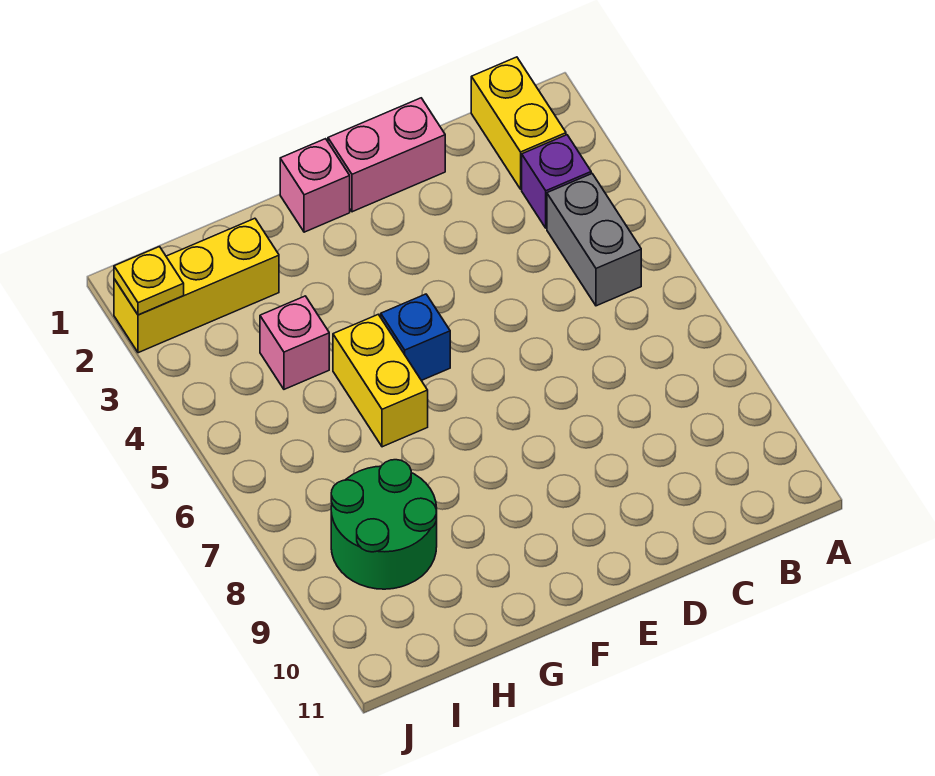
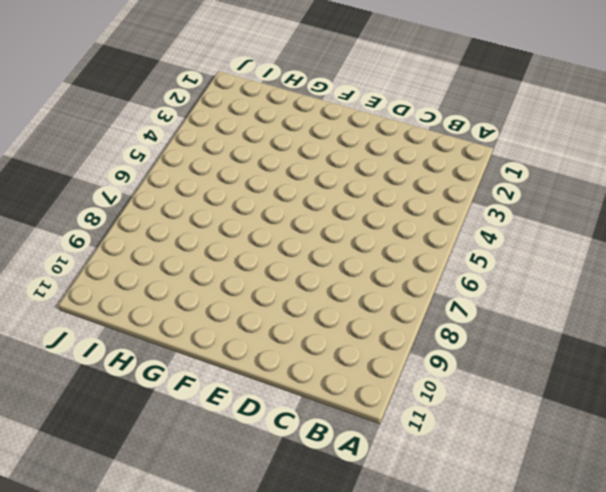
none -> yellow 1x2 brick [471,57,566,189]
none -> purple 1x1 brick [522,135,591,228]

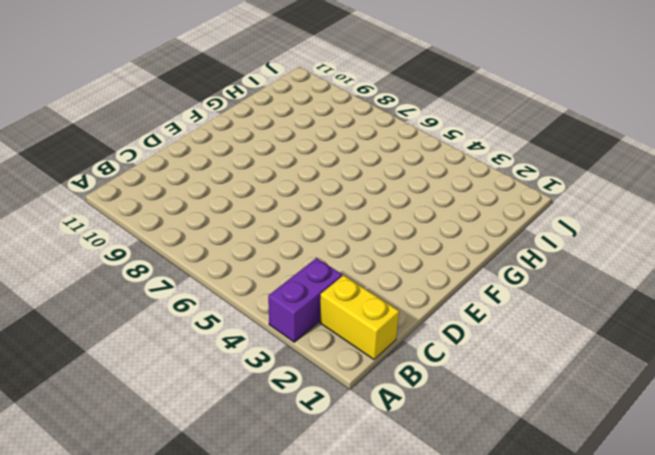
purple 1x2 brick [268,258,342,342] -> purple 1x1 brick [522,135,591,228]
none -> grey 1x2 brick [547,174,641,306]
none -> pink 1x2 brick [328,98,445,212]

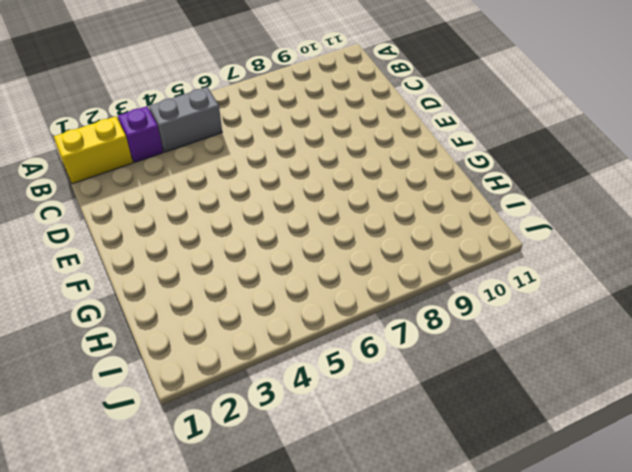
none -> pink 1x2 brick [328,98,445,212]
none -> pink 1x1 brick [280,139,350,232]

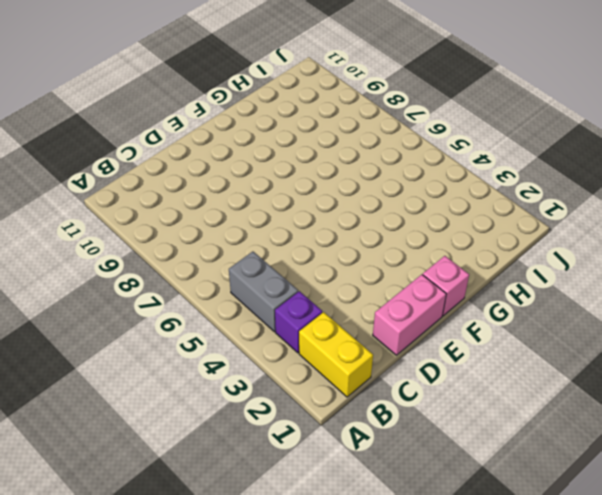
none -> blue 1x1 brick [381,294,450,381]
none -> yellow 1x2 brick [333,315,428,447]

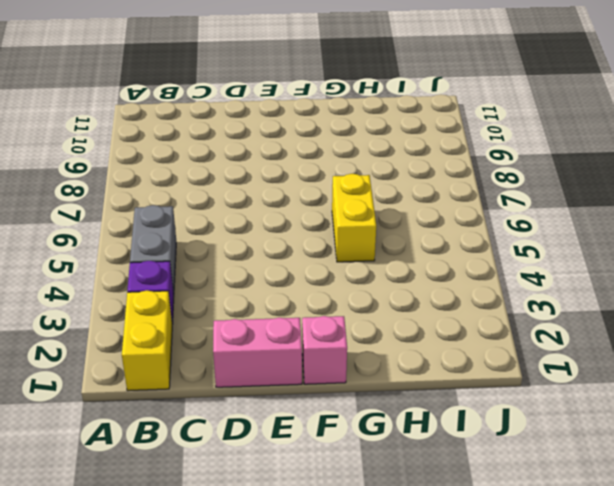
none -> blue 1x1 brick [381,294,450,381]
none -> yellow 1x3 brick [114,218,279,353]

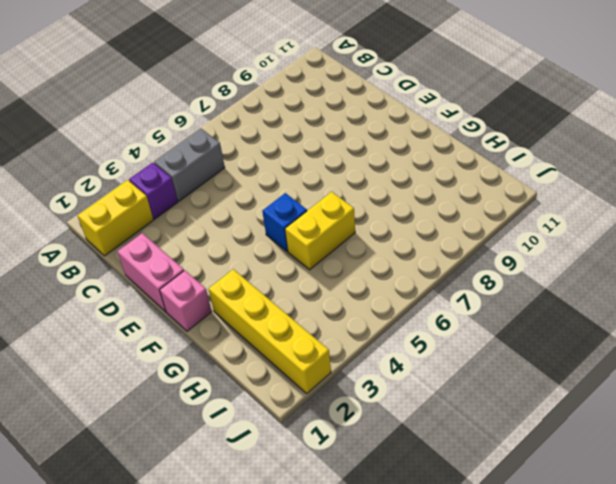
yellow 1x4 brick [209,269,331,393] -> yellow 1x3 brick [114,218,279,353]
none -> pink 1x1 brick [260,296,329,389]
none -> green 2x2 round brick [331,460,437,589]

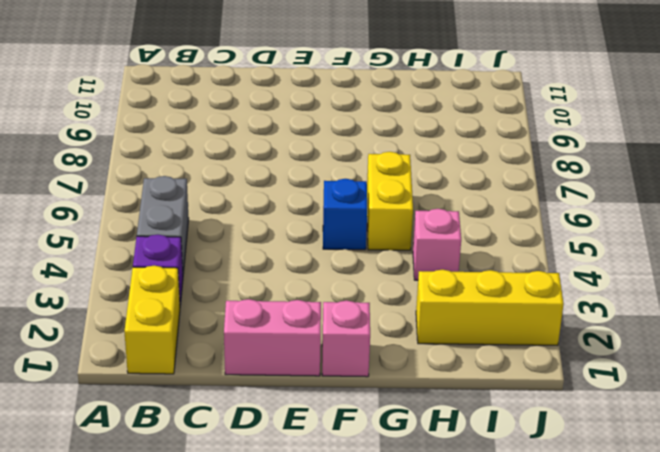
none -> green 2x2 round brick [331,460,437,589]
none -> yellow 1x1 plate [114,247,184,315]

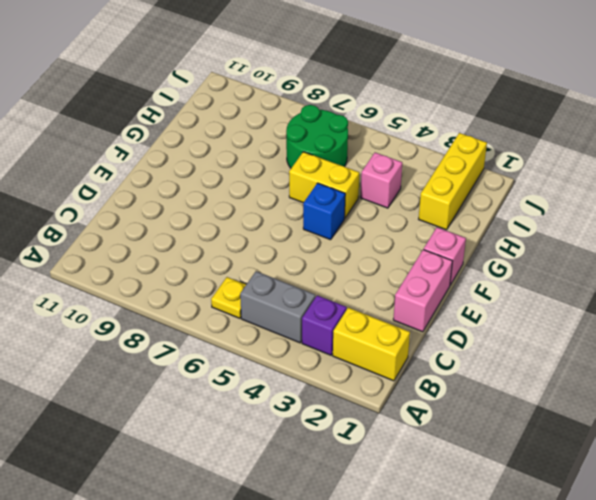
yellow 1x1 plate [211,277,246,318] -> yellow 1x1 plate moved to [114,247,184,315]
green 2x2 round brick [286,105,348,168] -> green 2x2 round brick moved to [331,460,437,589]

